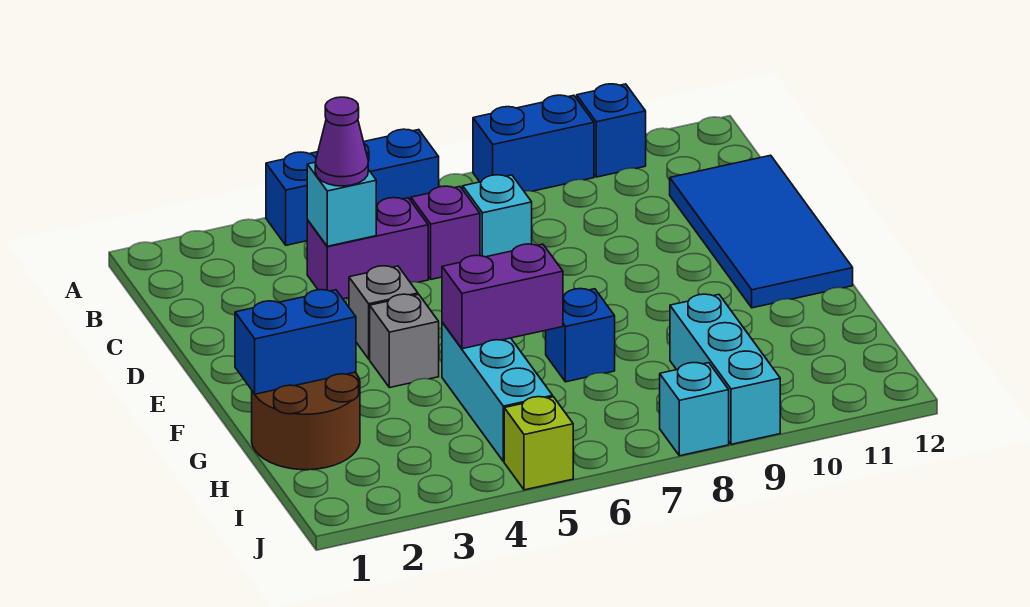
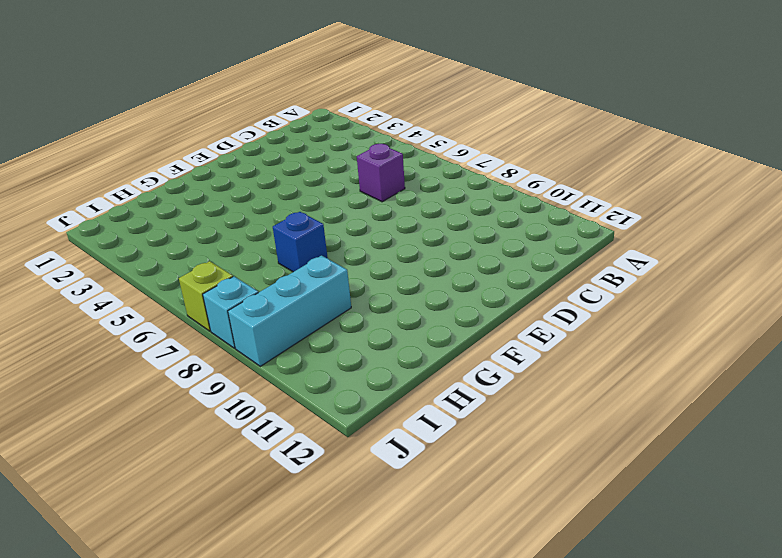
lime 1x1 brick [179,261,233,331] -> lime 1x1 brick moved to [504,397,573,490]
none -> blue 1x3 brick [266,129,439,245]
none -> blue 1x2 brick [473,95,594,191]
none -> blue 1x1 brick [577,84,646,177]

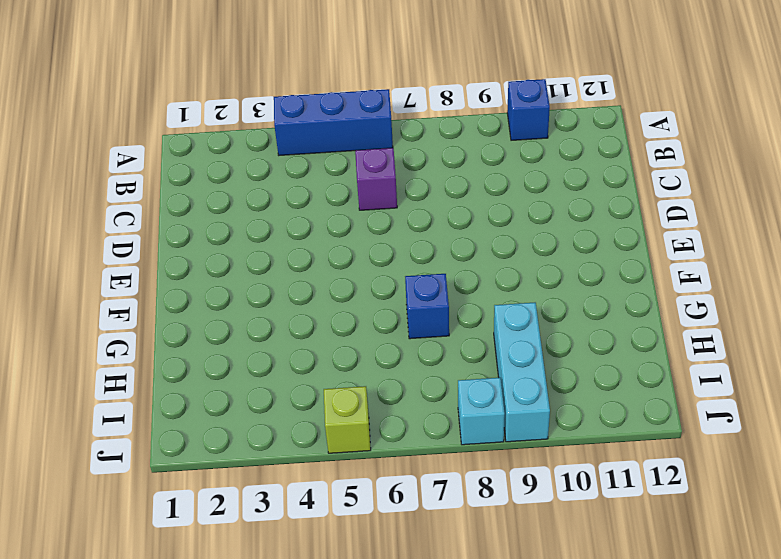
none -> blue 1x2 brick [473,95,594,191]
none -> purple 1x2 brick [307,198,428,299]
none -> cyan 1x1 brick [463,175,532,257]

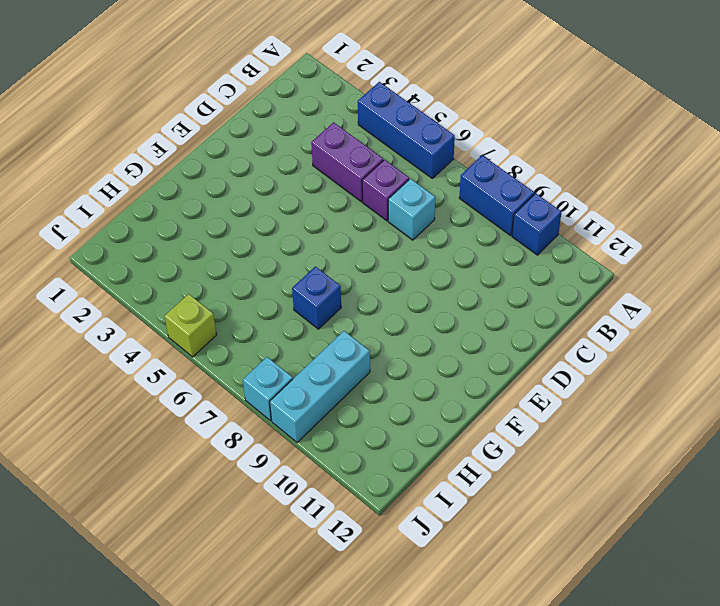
none -> blue 2x4 tile [670,155,853,308]
none -> grey 1x1 brick [349,266,418,359]
none -> grey 1x1 brick [370,294,439,388]

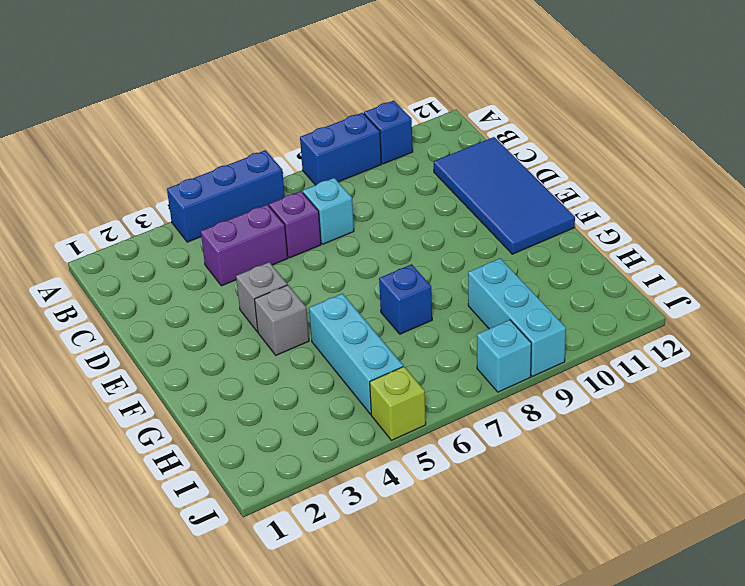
none -> brown 2x2 round brick [252,372,360,470]
none -> cyan 1x1 brick [307,162,376,246]
none -> blue 1x2 brick [235,290,356,394]

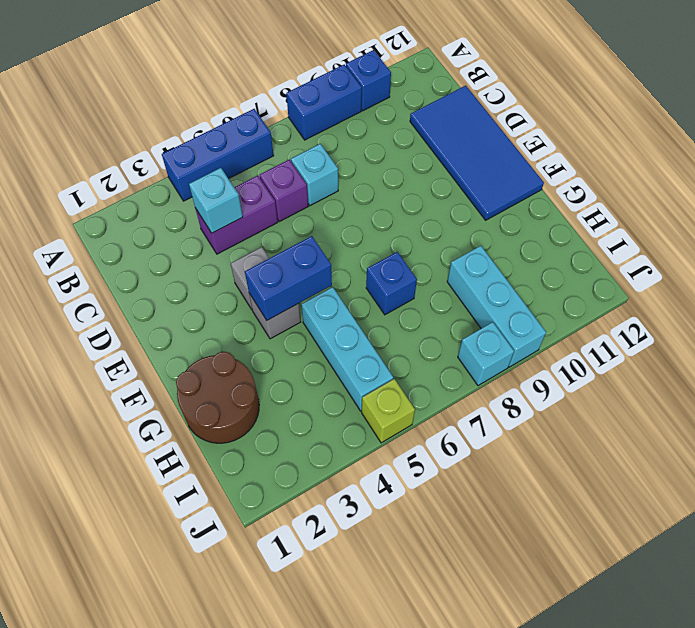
blue 1x2 brick [245,236,332,320] -> blue 1x2 brick moved to [235,290,356,394]
none -> purple 1x2 brick [442,244,563,349]
none -> purple 1x1 cone [315,97,368,186]

